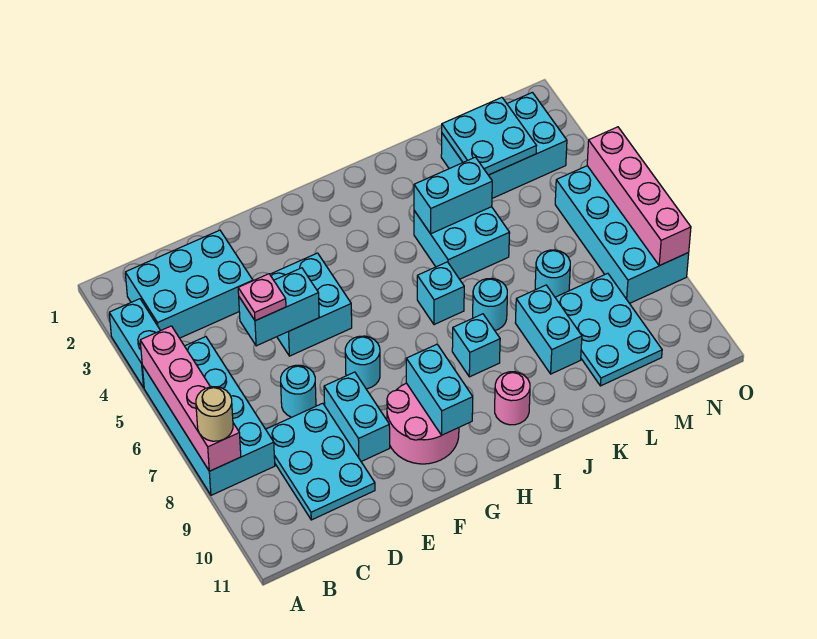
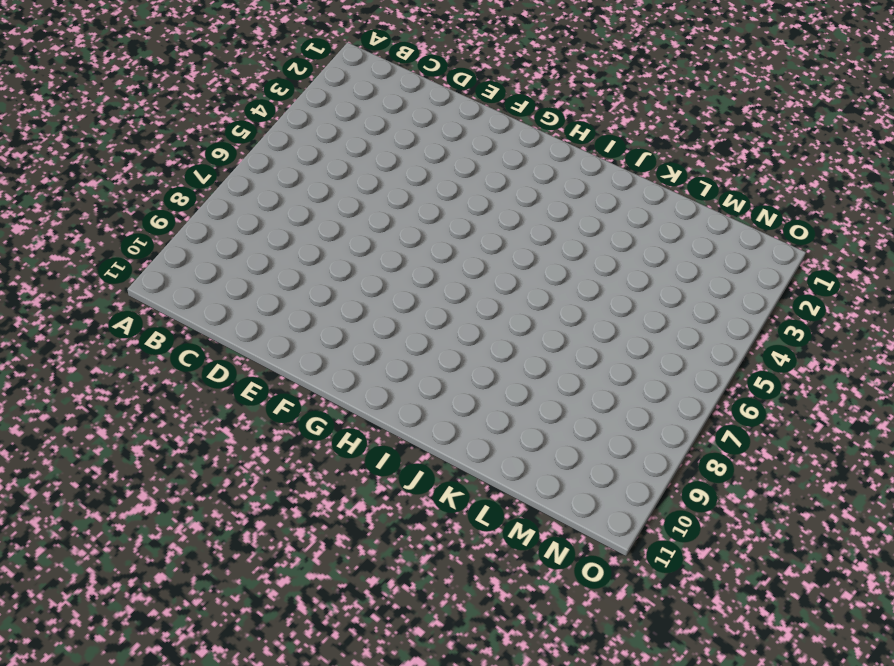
none -> cyan 1x2 brick [109,299,160,388]
none -> cyan 2x4 brick [142,337,275,495]
none -> cyan 2x3 brick [125,230,253,338]

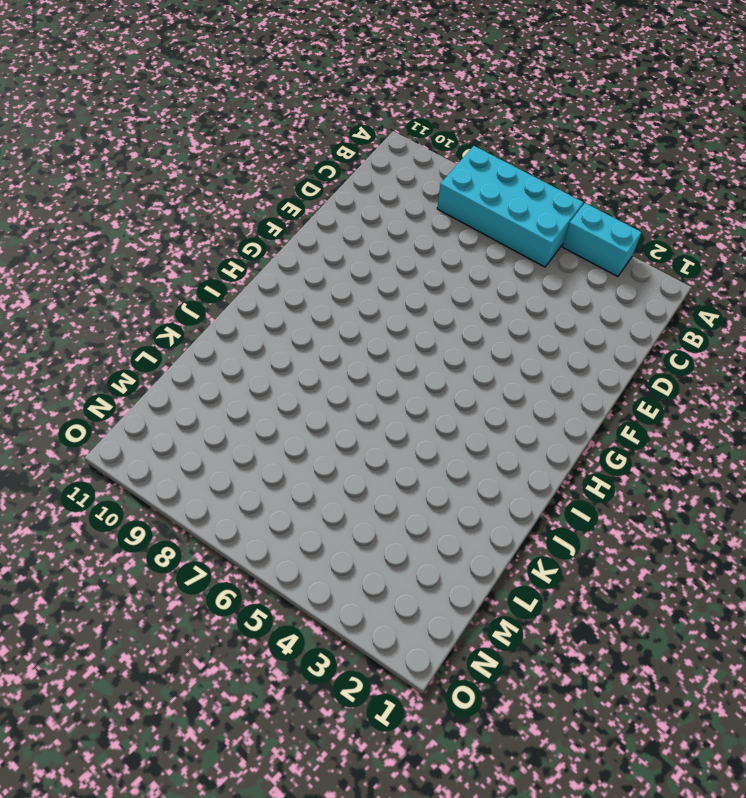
none -> cyan 2x3 brick [125,230,253,338]
none -> cyan 2x3 plate [266,403,375,520]
none -> cyan 1x1 round brick [281,365,316,417]

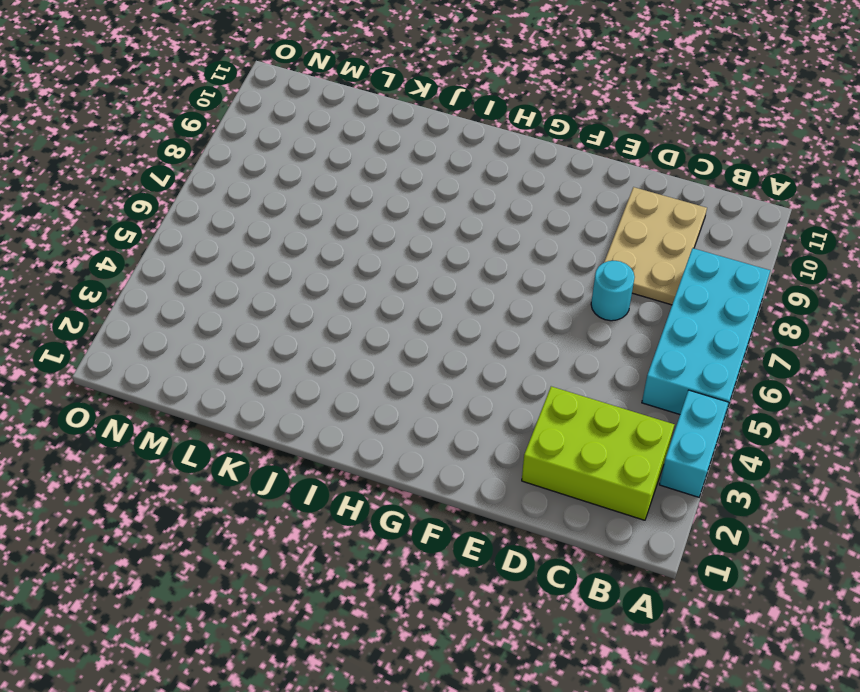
lime 2x3 brick [522,386,675,520] -> cyan 2x3 brick [125,230,253,338]
tan 2x3 plate [604,187,707,305] -> cyan 2x3 plate [266,403,375,520]
none -> cyan 2x2 brick [270,253,352,356]
none -> cyan 1x2 brick [324,372,390,462]
none -> cyan 1x1 round brick [345,336,380,389]

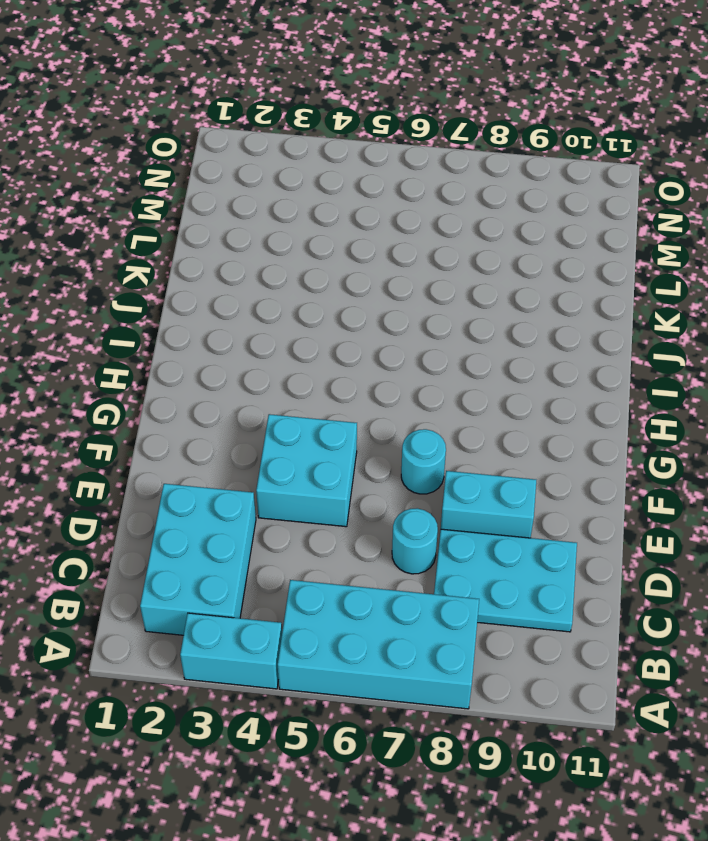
none -> pink 2x2 round brick [387,383,459,464]
none -> cyan 1x1 brick [417,262,464,325]
none -> cyan 1x1 brick [452,314,500,377]

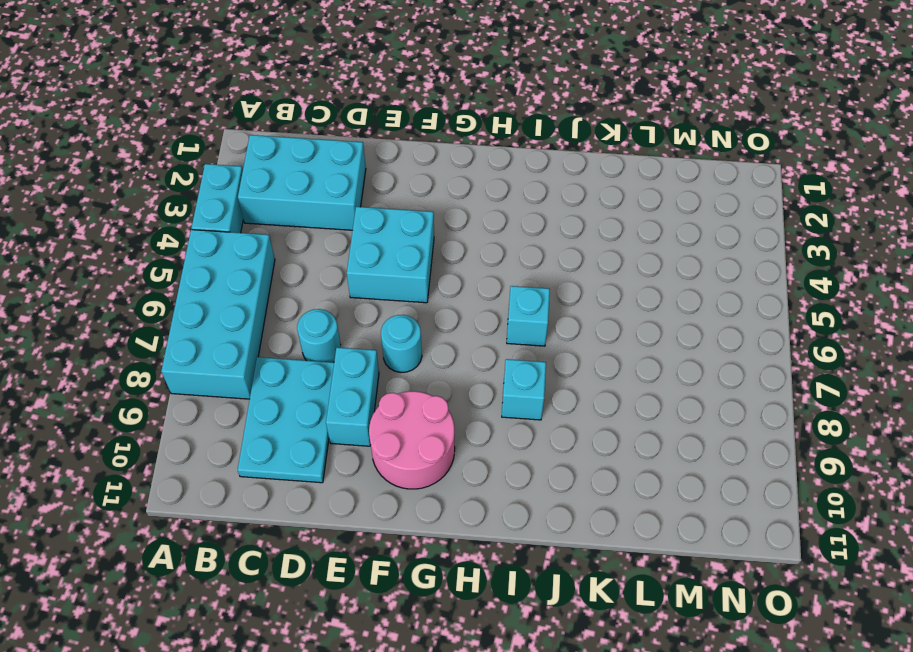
none -> pink 1x1 round brick [495,372,530,425]
none -> cyan 2x2 brick [414,207,510,279]
none -> cyan 1x1 round brick [473,278,507,330]

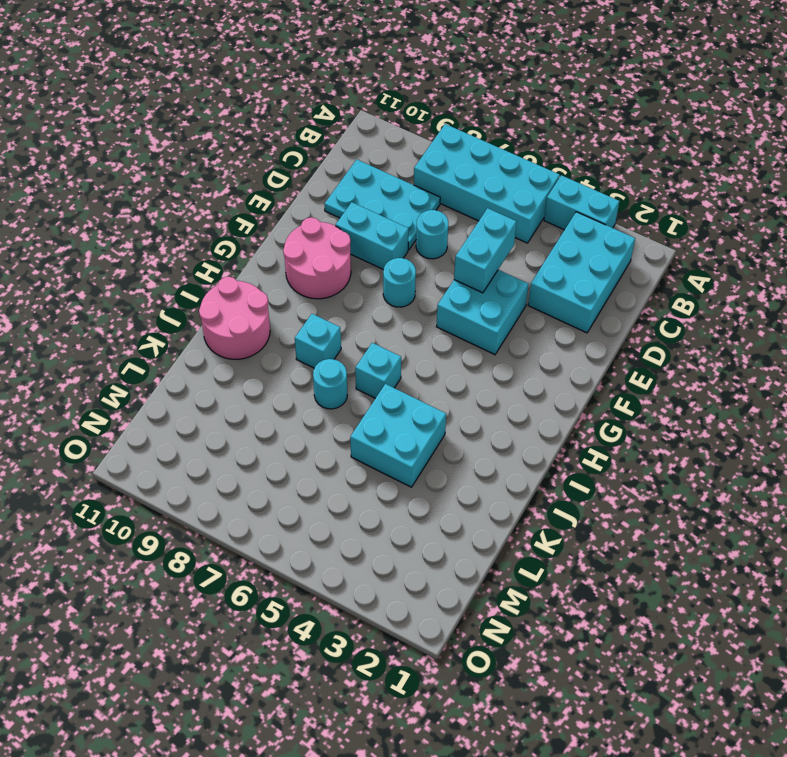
pink 2x2 round brick [199,277,270,359] -> pink 1x1 round brick [495,372,530,425]
none -> cyan 1x2 brick [515,285,582,374]
none -> cyan 2x3 brick [441,92,567,198]
none -> cyan 1x1 round brick [535,250,570,297]

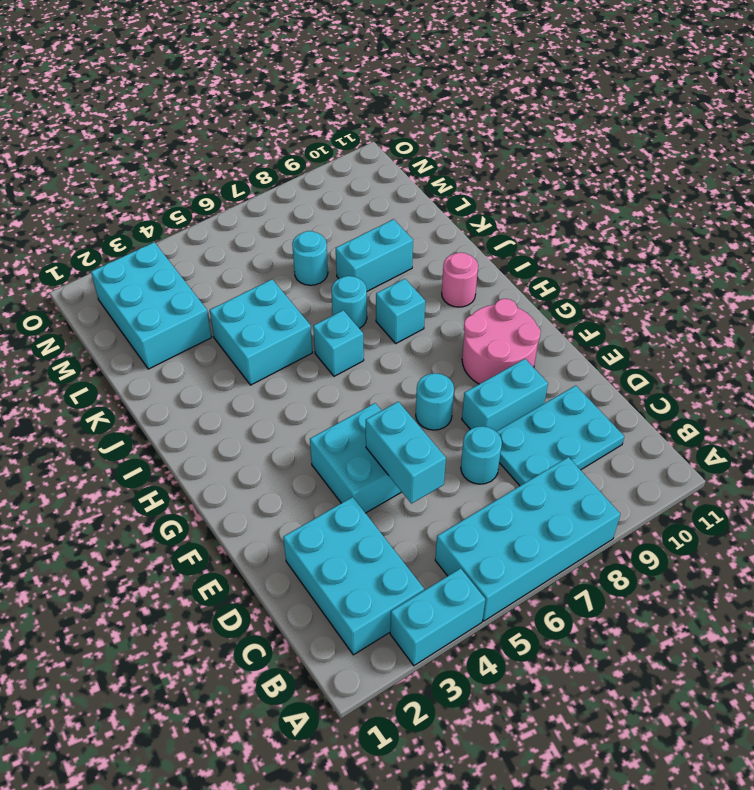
none -> cyan 2x3 plate [555,273,662,386]
none -> cyan 2x4 brick [555,166,689,303]
none -> pink 1x4 brick [140,326,241,471]

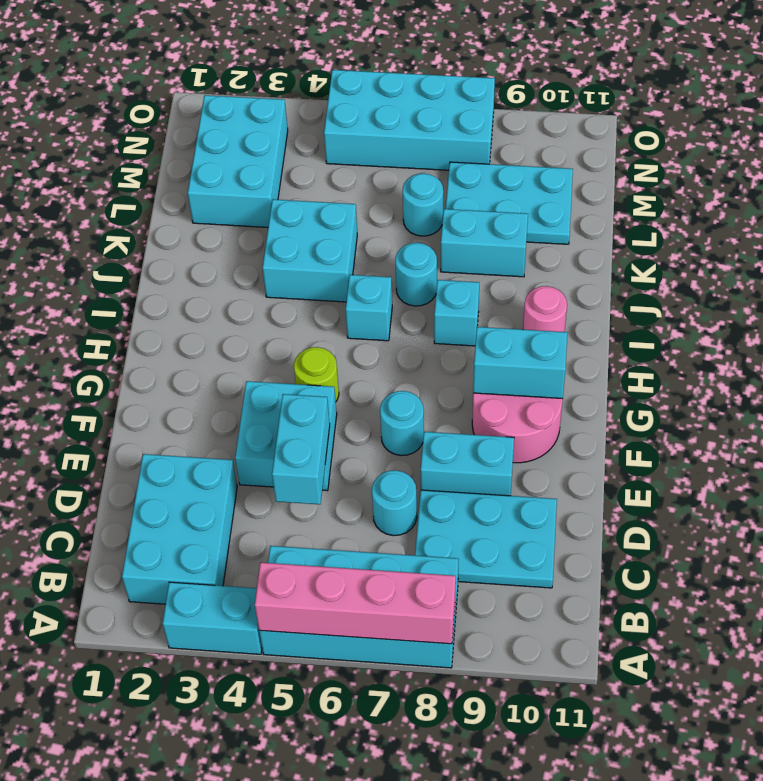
lime 1x1 round brick [294,347,339,401] -> none
none -> cyan 1x2 brick [414,157,492,234]
none -> cyan 2x2 plate [442,97,536,175]
none -> pink 1x4 brick [587,127,691,266]

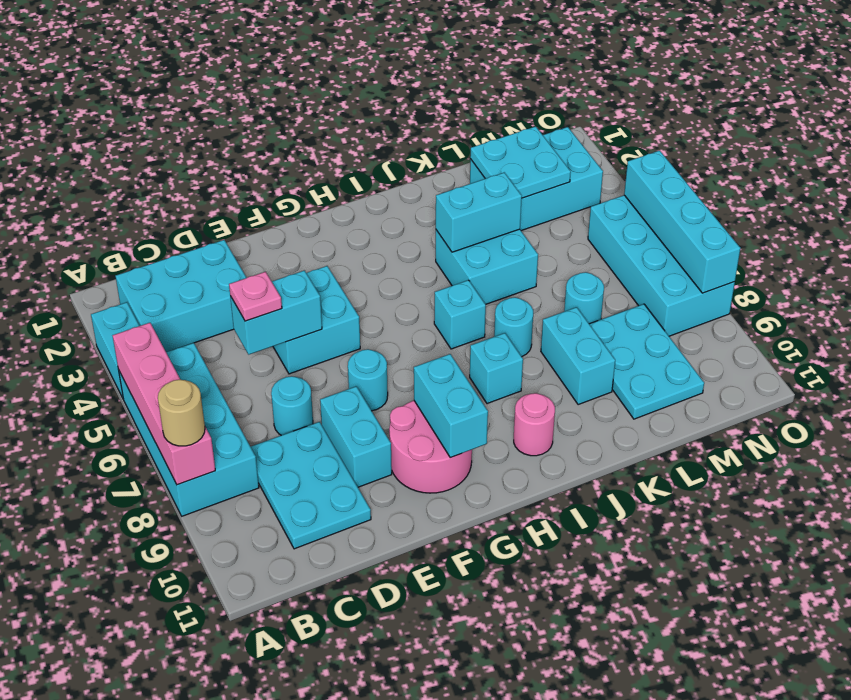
cyan 1x4 brick [624,151,740,293] -> pink 1x4 brick [587,127,691,266]

